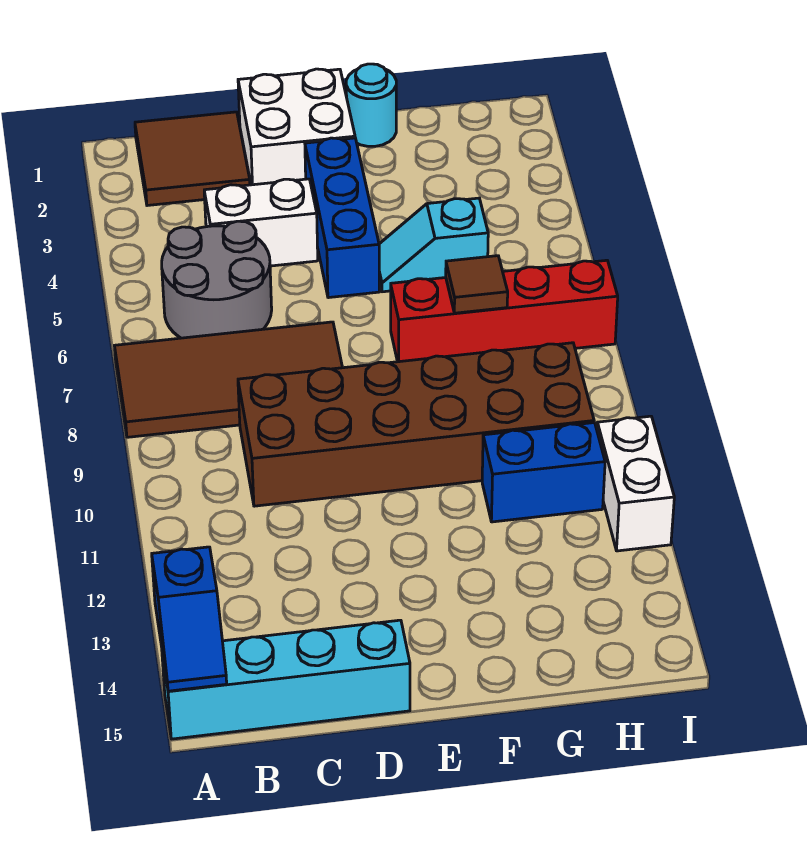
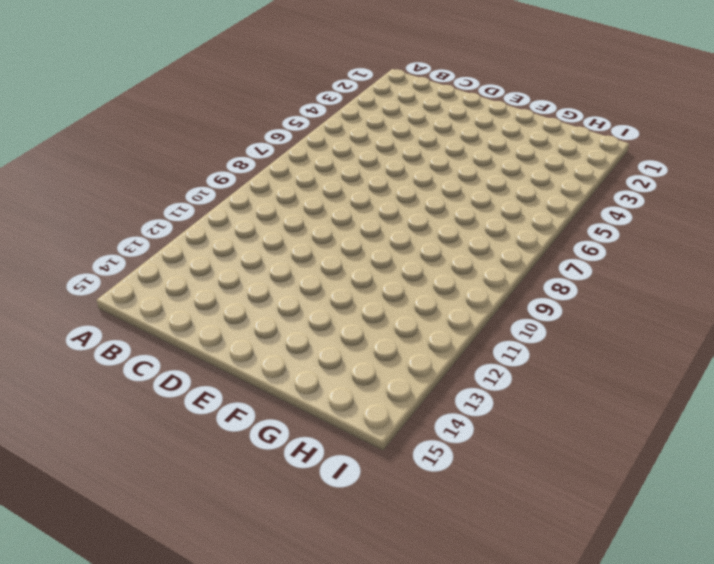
none -> brown 2x4 tile [115,322,343,437]
none -> cyan 1x4 brick [162,620,410,739]
none -> brown 2x2 tile [135,112,250,206]

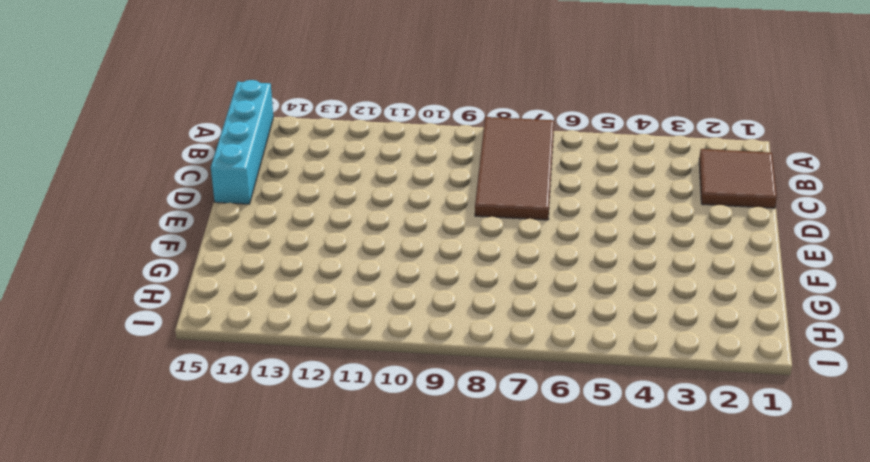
none -> grey 2x2 round brick [162,221,272,338]
none -> white 1x2 brick [204,179,318,266]
none -> brown 2x6 brick [238,343,594,506]

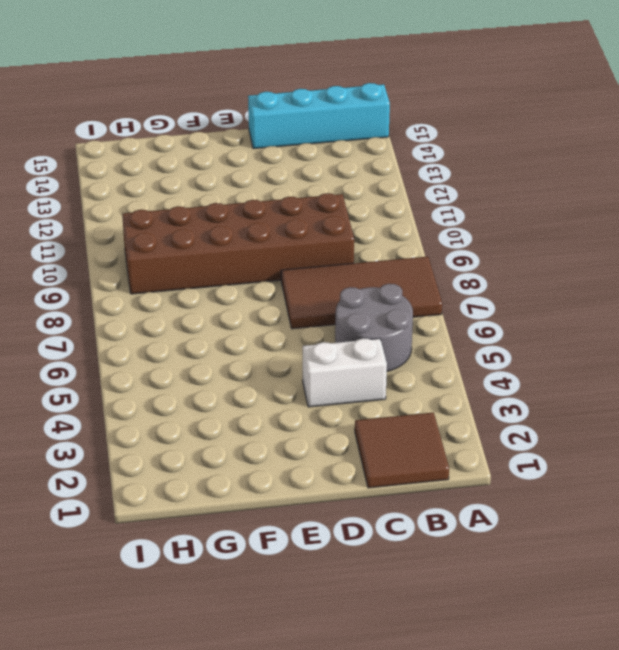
none -> white 2x2 brick [238,69,355,185]
none -> blue 1x3 brick [305,138,379,298]
none -> cyan 1x1 round brick [346,64,396,146]

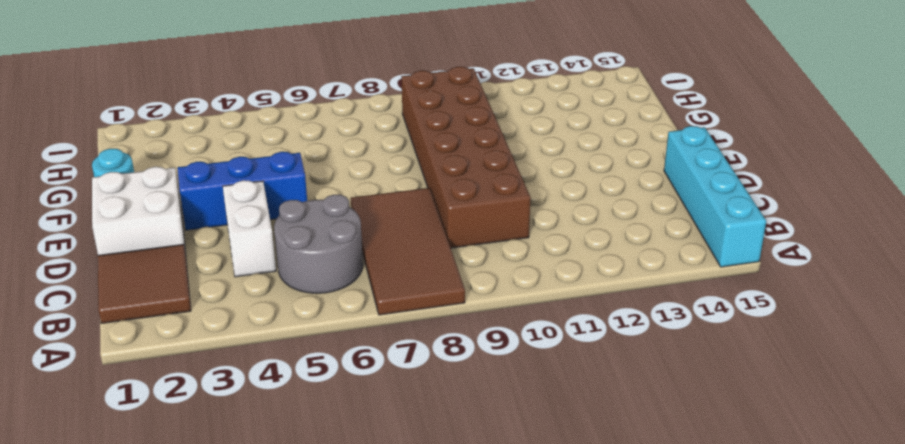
none -> cyan 1x2 slope [379,198,488,292]
none -> red 1x4 brick [391,260,618,362]
none -> blue 1x2 brick [482,423,605,522]

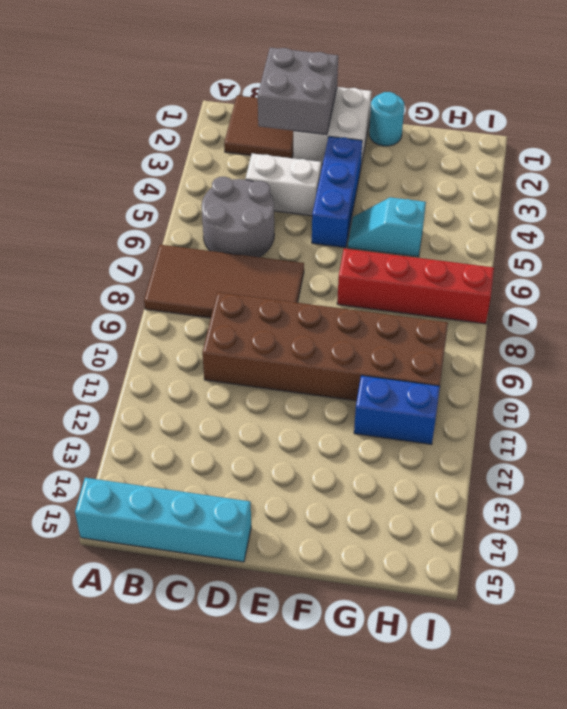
grey 2x2 brick [258,48,338,135] -> none
none -> white 1x2 brick [597,416,674,551]
none -> blue 1x2 slope [152,547,227,691]
none -> brown 1x1 tile [446,256,508,313]

